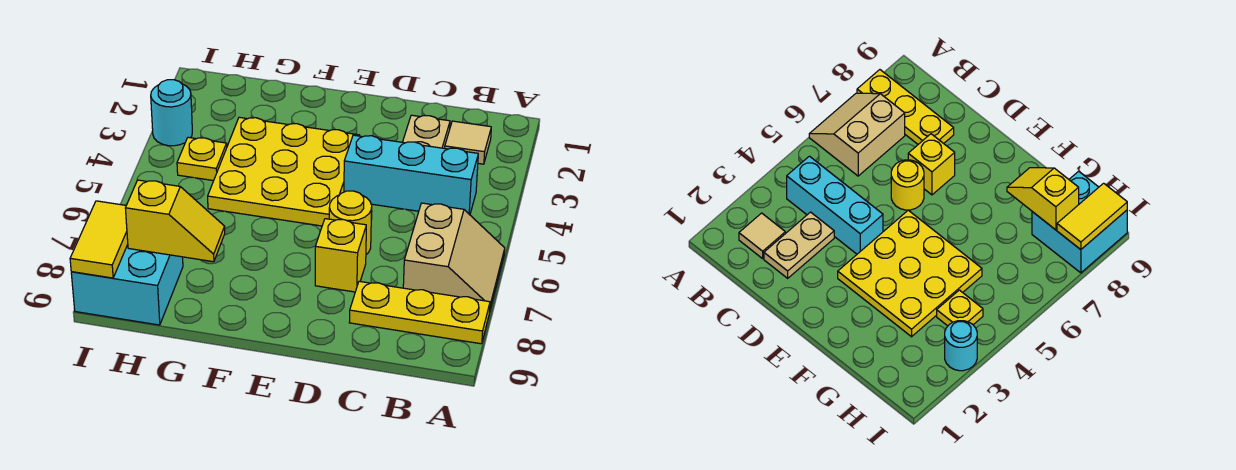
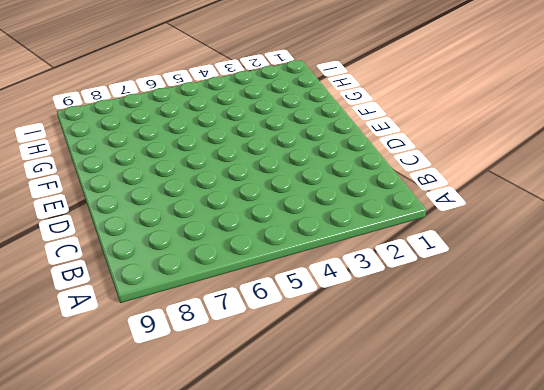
none -> tan 2x2 slope [403,203,505,313]
none -> yellow 1x3 plate [349,281,490,344]
none -> tan 1x1 tile [445,121,491,164]

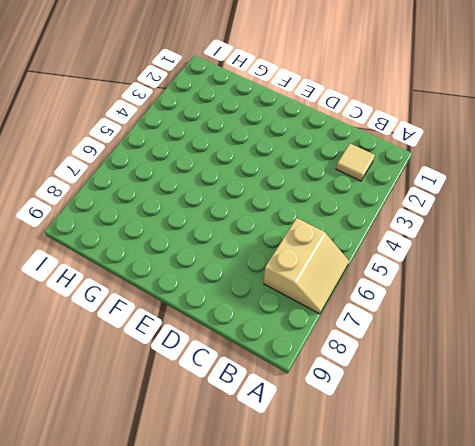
none -> yellow 1x3 plate [349,281,490,344]
none -> cyan 1x3 brick [344,135,478,215]
none -> tan 1x2 plate [403,115,450,148]

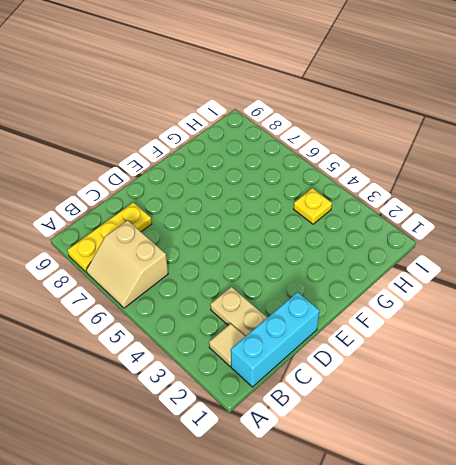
cyan 1x3 brick [231,292,319,387] -> cyan 1x3 brick moved to [344,135,478,215]
none -> yellow 1x1 round brick [329,191,372,254]
none -> yellow 1x1 brick [315,219,366,292]
none -> yellow 3x3 plate [208,117,360,226]

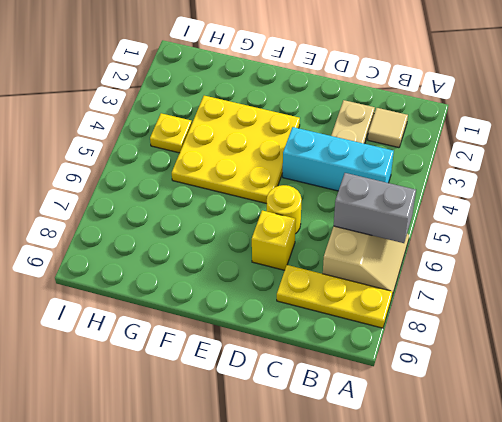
grey 1x2 brick [334,173,416,243] -> none
none -> cyan 2x2 brick [71,245,183,325]
none -> cyan 1x1 round brick [151,80,192,146]
none -> yellow 1x2 slope [125,180,225,262]

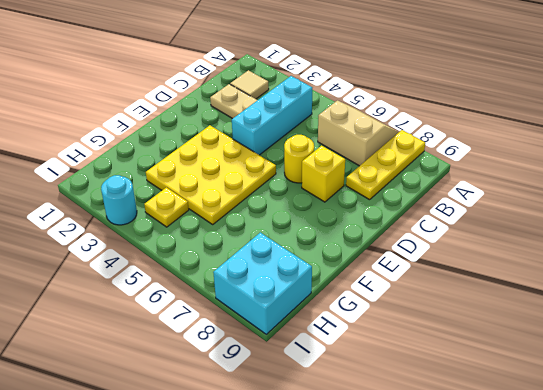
none -> yellow 1x2 slope [125,180,225,262]
none -> yellow 1x2 tile [70,201,128,278]

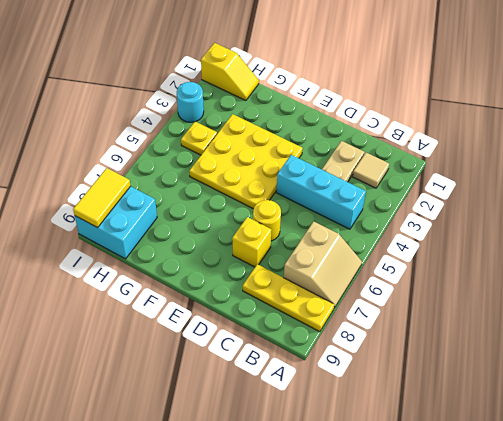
yellow 1x2 slope [201,43,259,101] -> yellow 1x2 slope moved to [125,180,225,262]

